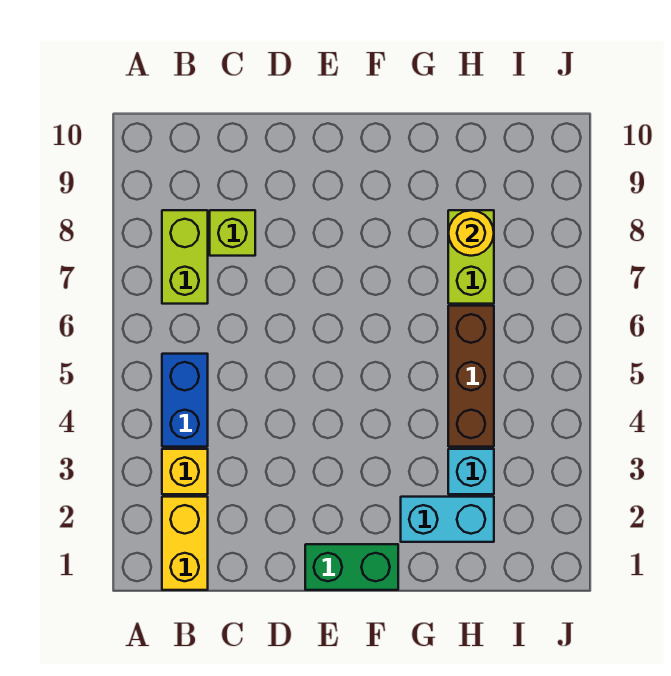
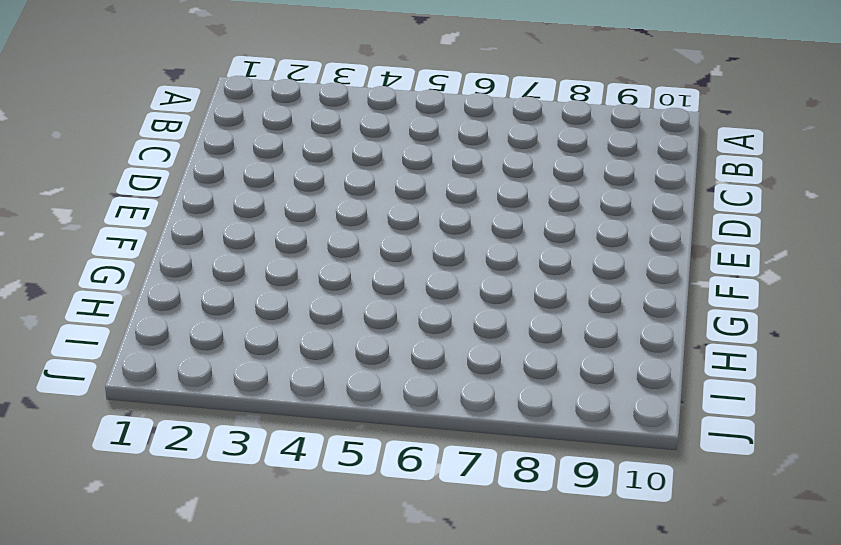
none -> yellow 1x2 brick [162,497,208,590]
none -> yellow 1x1 brick [162,449,208,494]

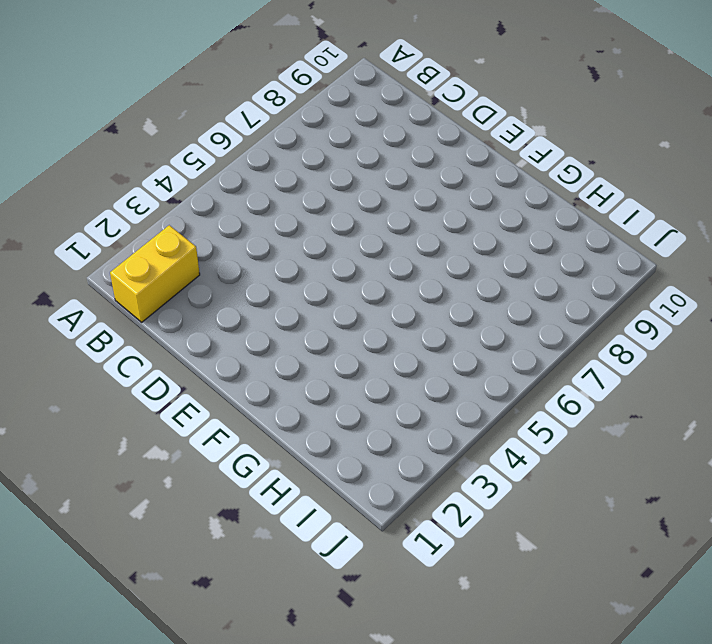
none -> yellow 1x1 brick [162,449,208,494]
none -> blue 1x2 brick [162,354,208,447]

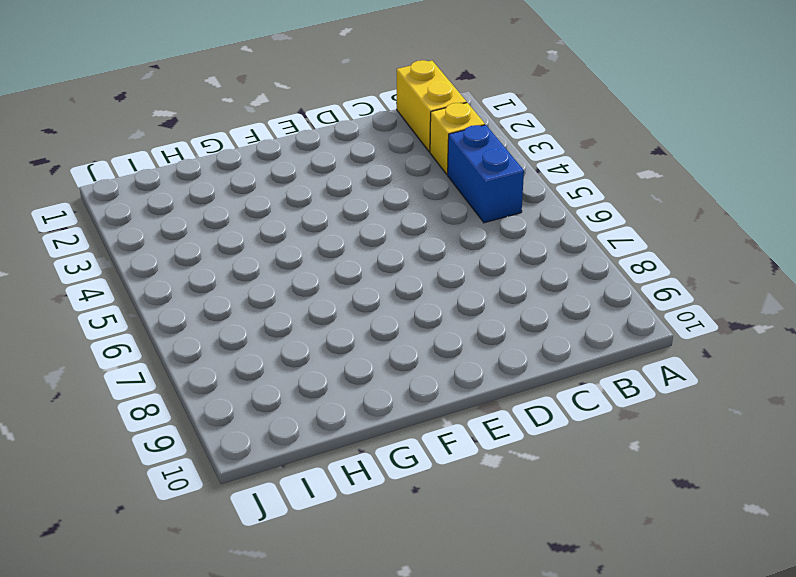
none -> lime 1x2 brick [162,210,208,304]
none -> lime 1x1 brick [210,210,255,256]

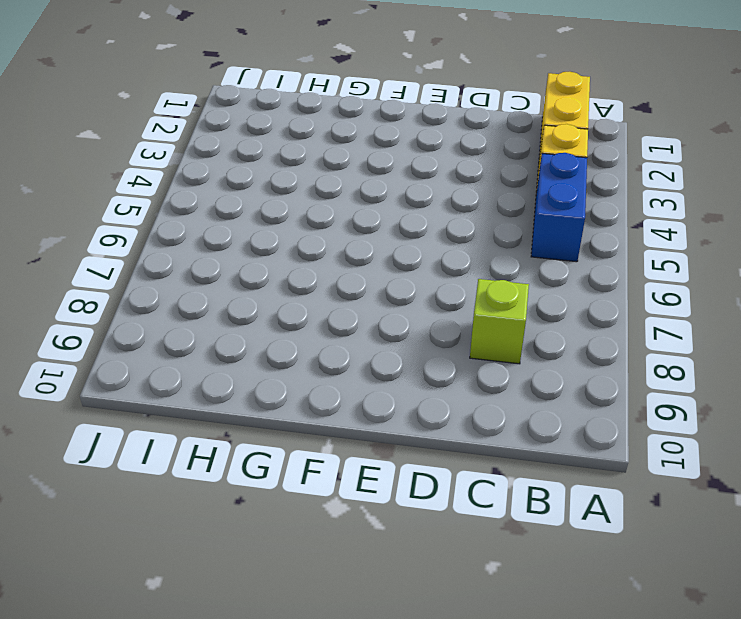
none -> lime 1x2 brick [162,210,208,304]
none -> green 1x2 brick [305,544,398,590]

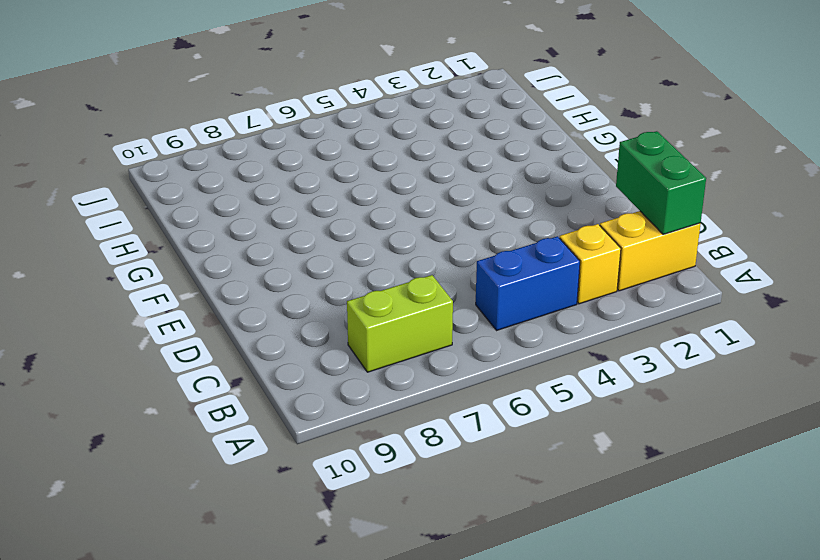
green 1x2 brick [616,131,706,234] -> green 1x2 brick moved to [305,544,398,590]
none -> lime 1x1 brick [210,210,255,256]
none -> cyan 1x2 brick [401,497,494,542]

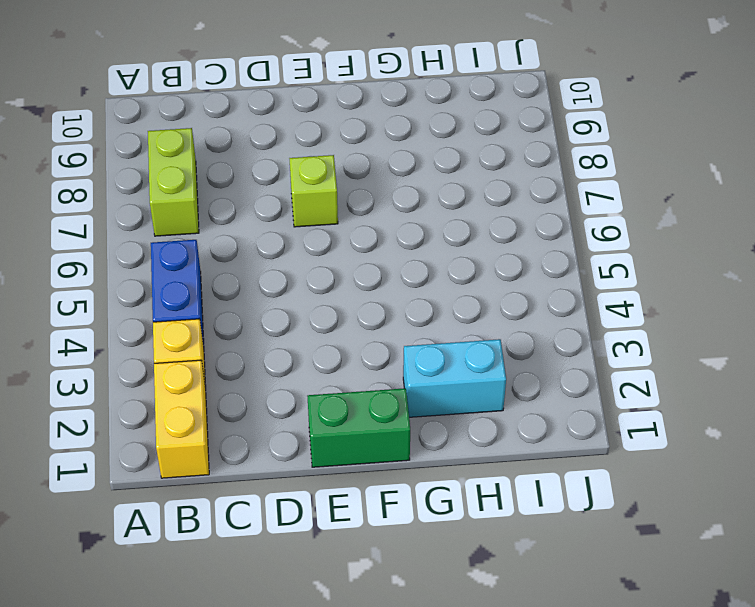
lime 1x1 brick [289,155,338,227] -> lime 1x1 brick moved to [210,210,255,256]
none -> cyan 1x1 brick [448,449,494,494]
none -> brown 1x3 brick [448,306,494,447]

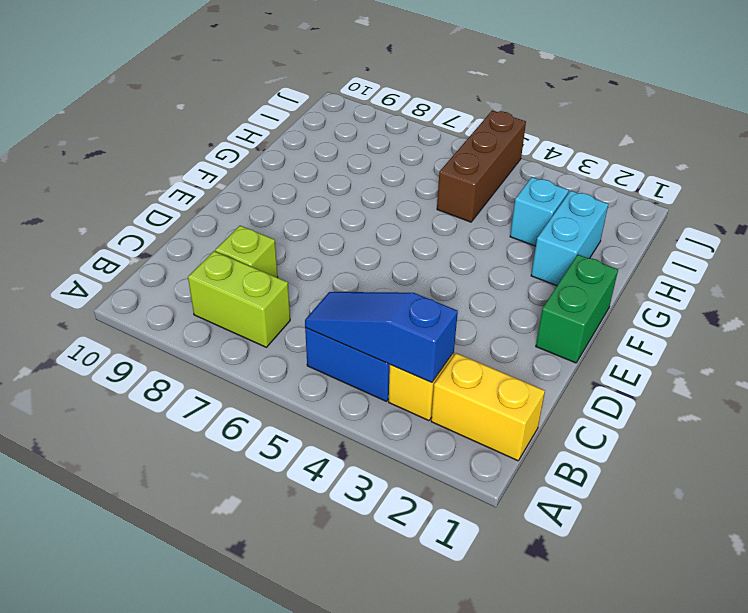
blue 1x3 slope [305,292,458,382] -> none
brown 1x3 brick [437,110,526,222] -> brown 1x3 brick turned to [448,306,494,447]
none -> lime 1x2 brick [448,210,494,304]
none -> yellow 1x1 round brick [448,210,494,256]

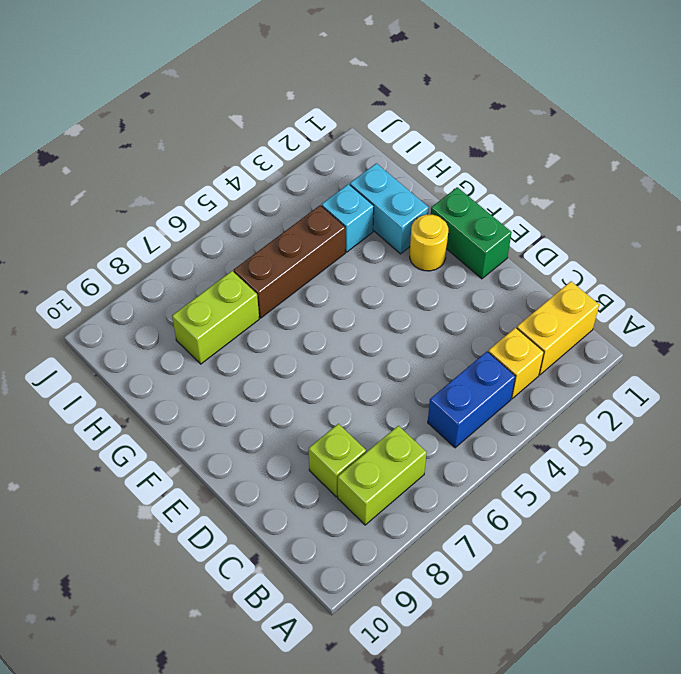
yellow 1x1 round brick [410,215,448,271] -> yellow 1x1 round brick moved to [448,210,494,256]

